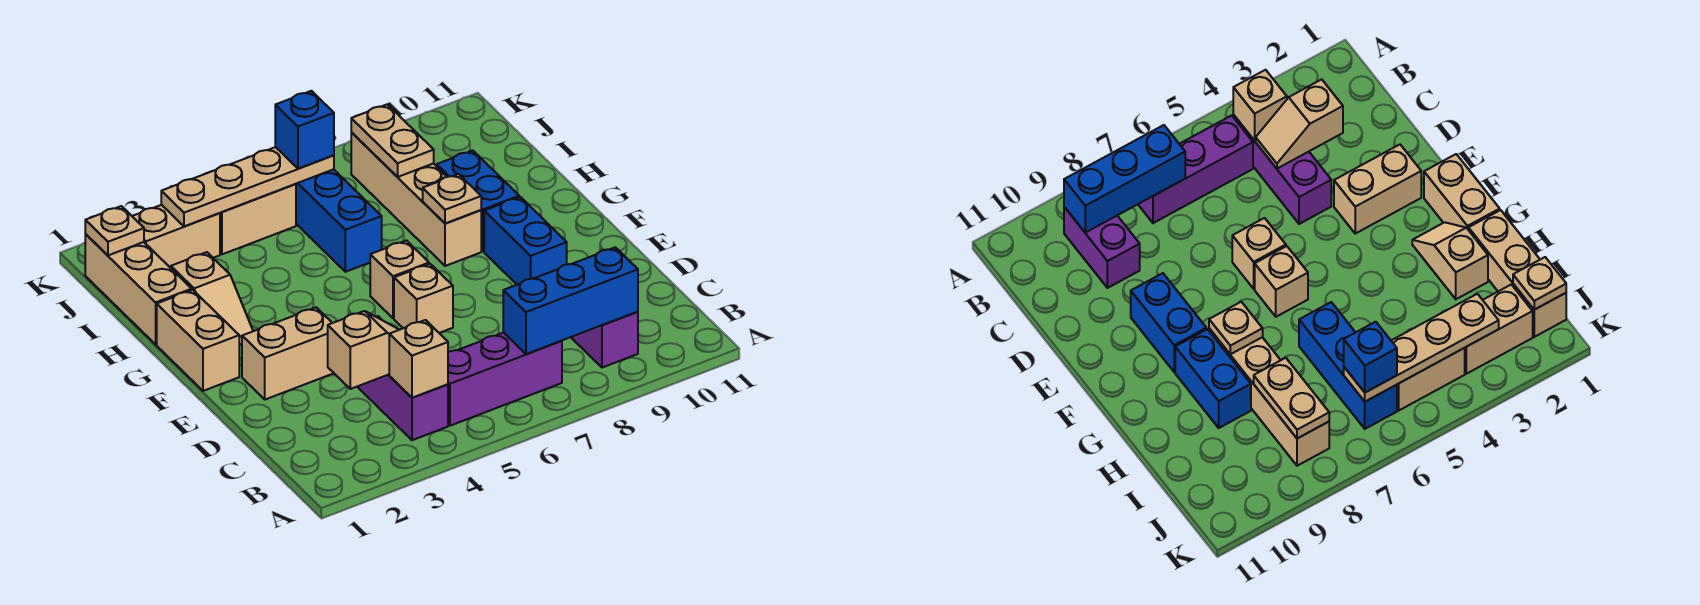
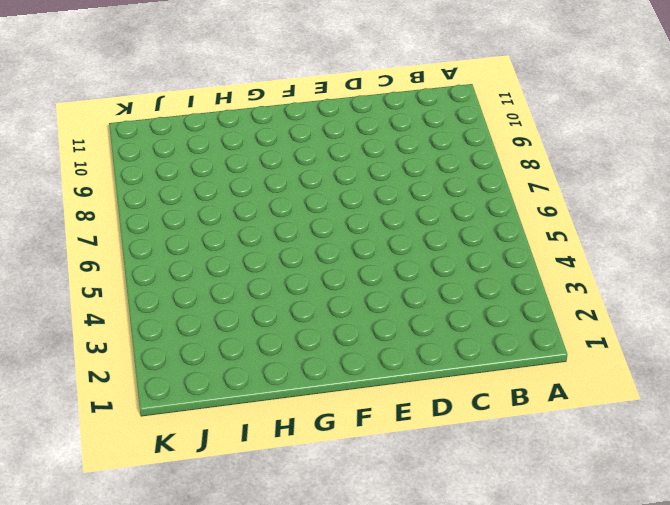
none -> purple 1x3 brick [357,316,448,440]
none -> purple 1x3 brick [448,333,562,426]
none -> purple 1x2 brick [571,312,638,368]

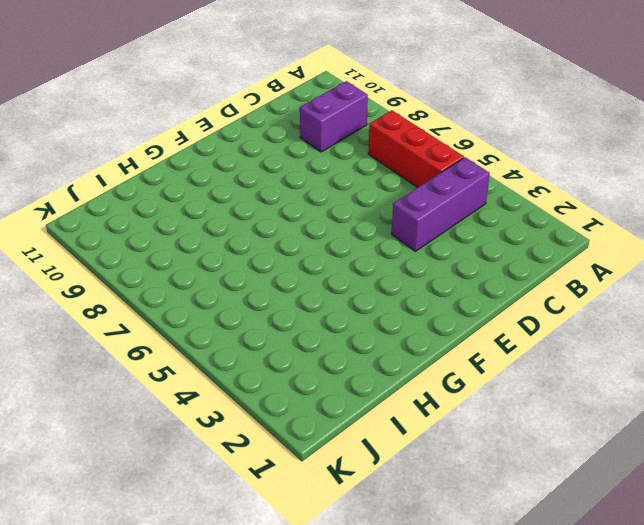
red 1x3 brick [368,110,464,188] -> purple 1x3 brick [448,333,562,426]
none -> tan 1x2 brick [242,307,333,400]
none -> tan 1x1 brick [394,264,453,333]
none -> blue 1x2 brick [484,197,567,285]

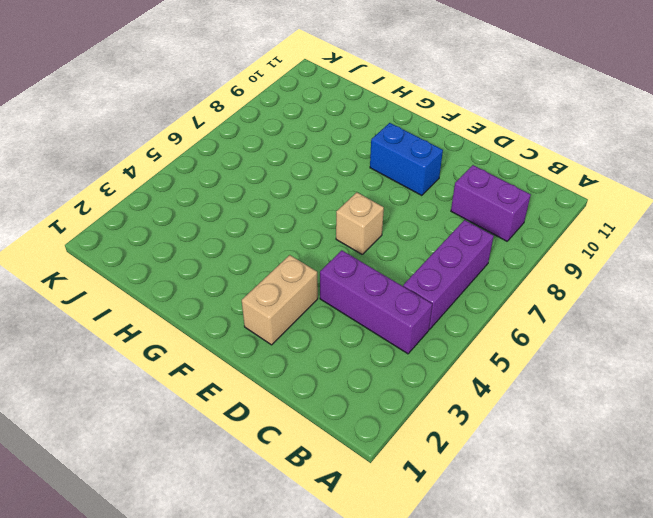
none -> tan 1x2 brick [157,290,239,391]
none -> tan 1x1 brick [370,240,429,318]
none -> tan 1x2 slope [171,252,253,345]

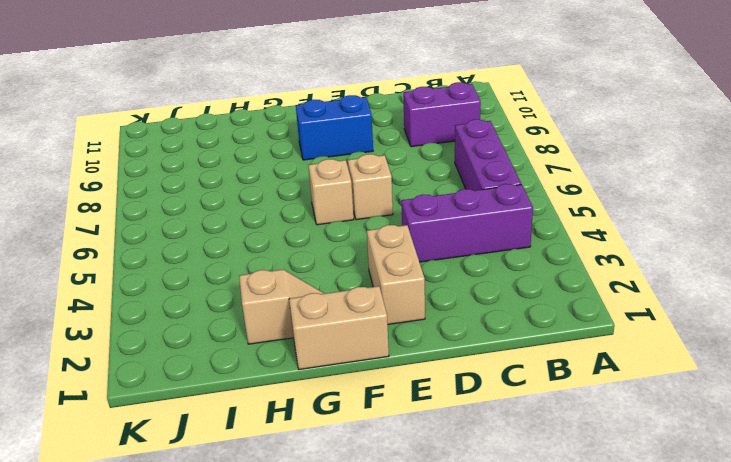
none -> tan 1x4 brick [351,132,481,266]
none -> blue 1x2 brick [437,150,519,251]
none -> tan 1x3 brick [85,234,192,344]

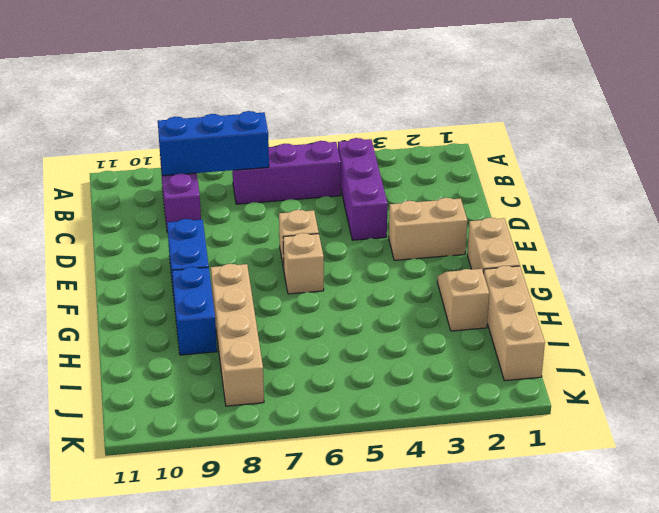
none -> blue 1x3 brick [296,169,382,272]
none -> tan 1x2 brick [132,205,220,268]
none -> tan 1x2 brick [220,184,296,254]

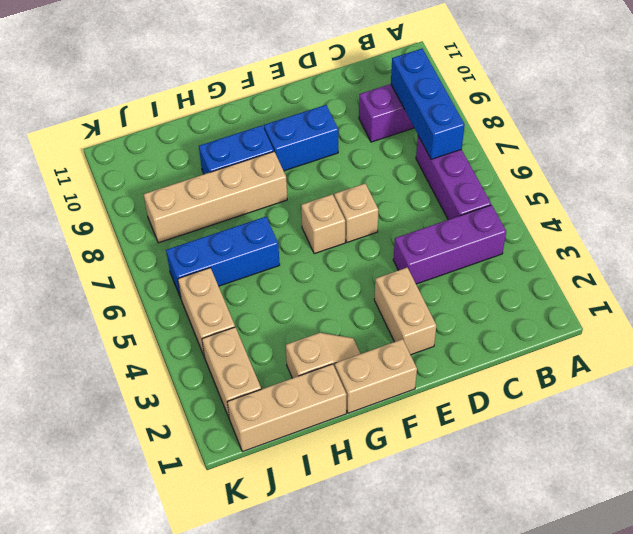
none -> tan 1x1 brick [389,320,448,398]
none -> tan 1x2 slope [328,311,399,389]
none -> tan 1x1 plate [423,174,481,223]

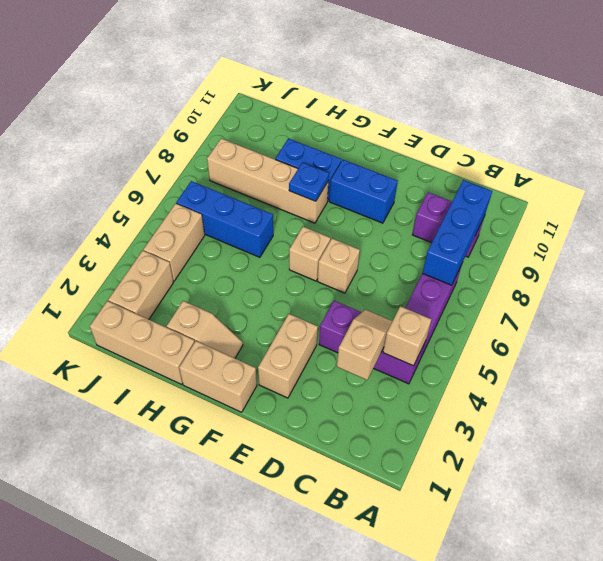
blue 1x1 plate [289,162,329,201] -> tan 1x1 plate [423,174,481,223]
none -> tan 1x2 plate [351,104,434,177]
none -> tan 1x1 plate [85,206,144,255]
none -> tan 1x4 plate [161,147,334,226]

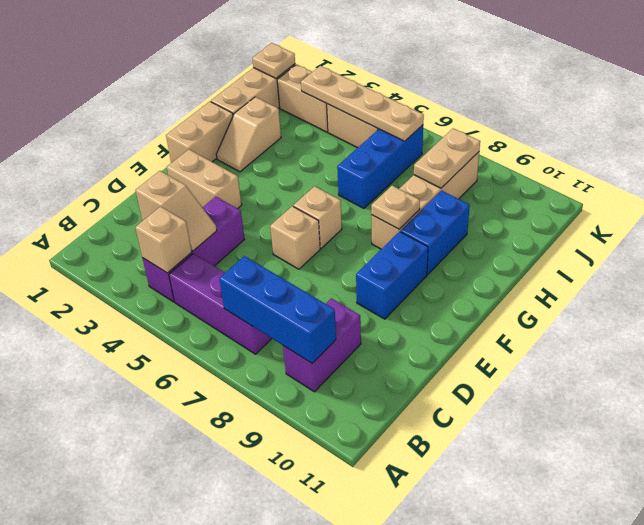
none -> blue 1x1 brick [275,91,334,169]

